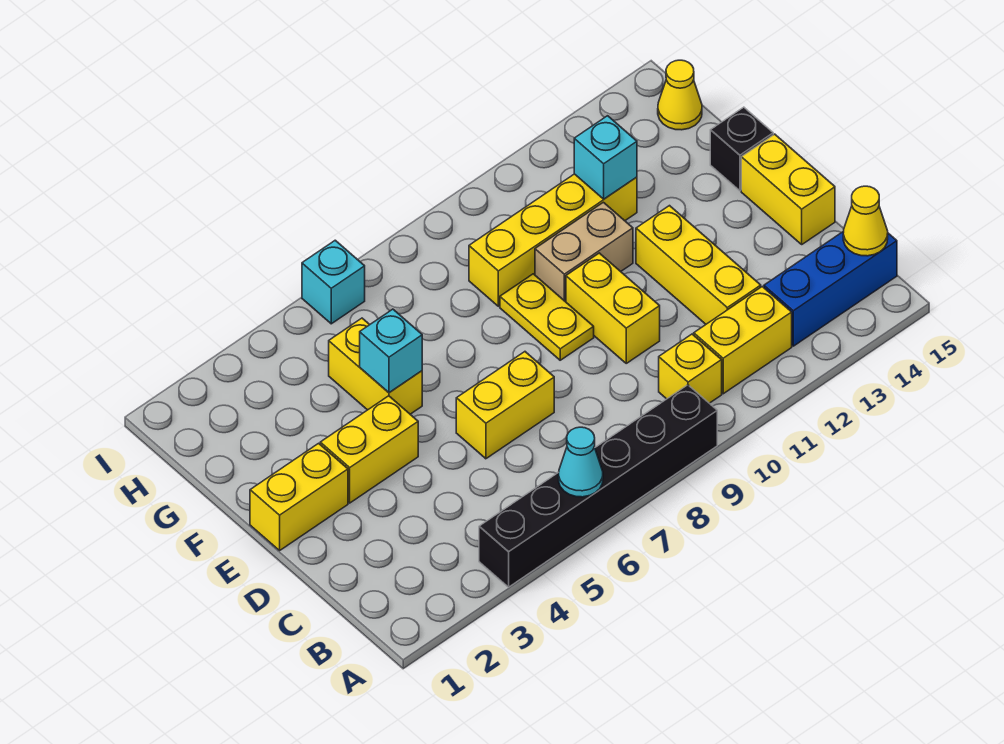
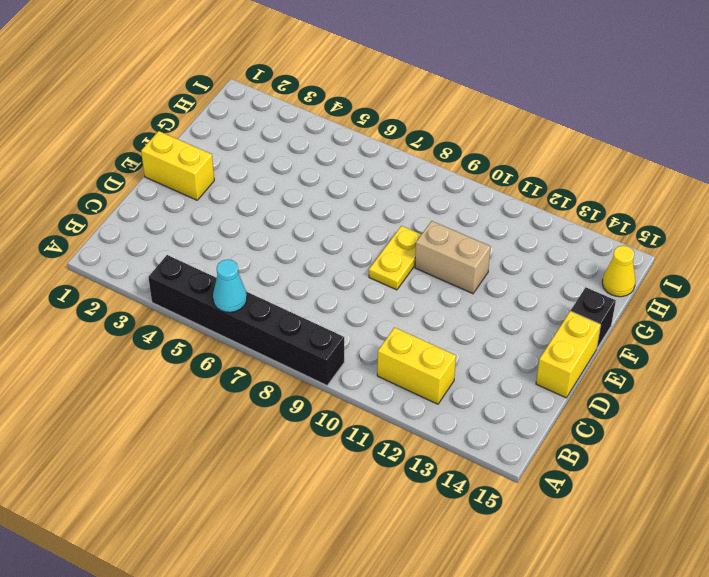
none -> yellow 1x1 brick [659,334,722,403]
none -> blue 1x3 brick [764,231,897,346]
none -> yellow 1x3 brick [636,206,761,324]

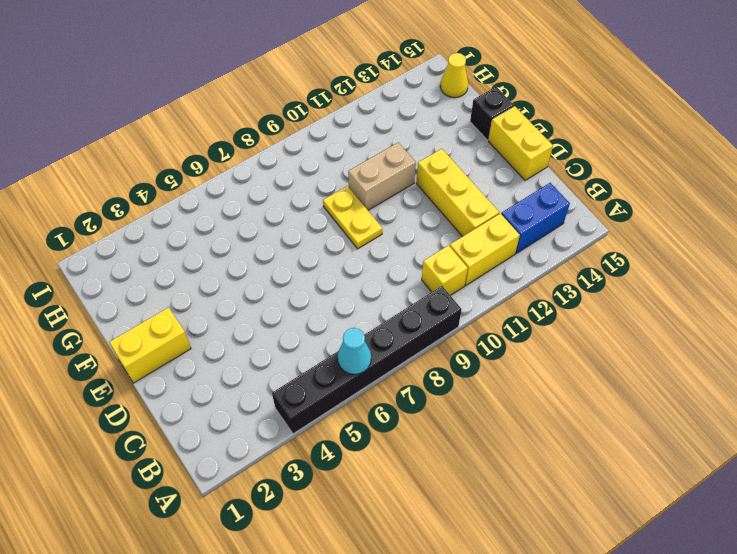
blue 1x2 brick [501,183,570,254] -> blue 1x3 brick [764,231,897,346]
none -> yellow 1x2 brick [456,352,554,459]
none -> yellow 1x2 brick [566,253,660,363]
none -> yellow 1x2 brick [320,396,418,503]

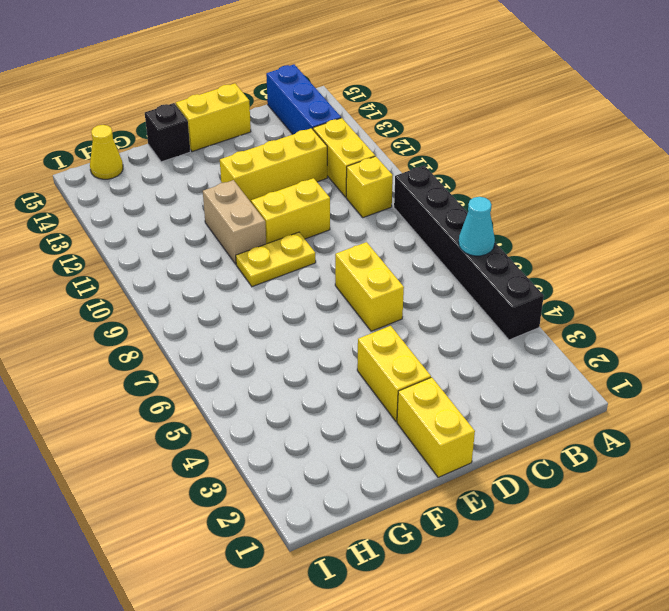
none -> yellow 1x2 brick [329,318,422,414]
none -> yellow 1x4 brick [469,174,637,306]
none -> cyan 1x1 brick [302,240,365,324]

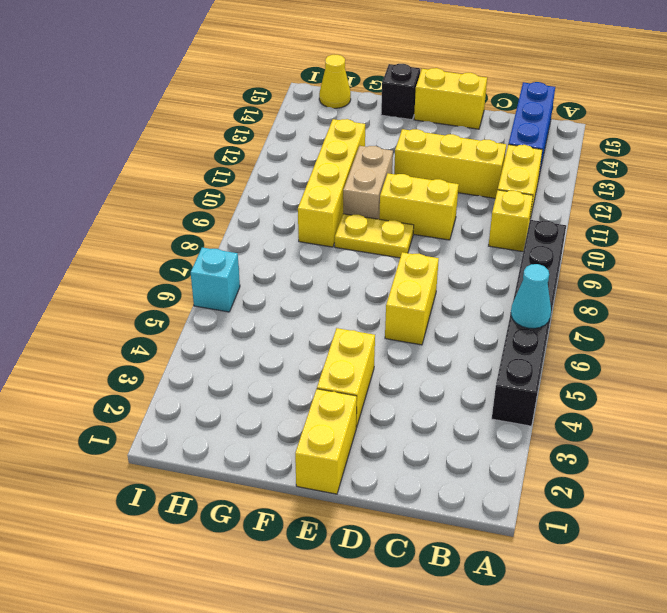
none -> yellow 1x2 brick [329,318,422,414]
none -> yellow 1x1 cone [843,186,888,256]
none -> cyan 1x1 brick [360,309,422,393]

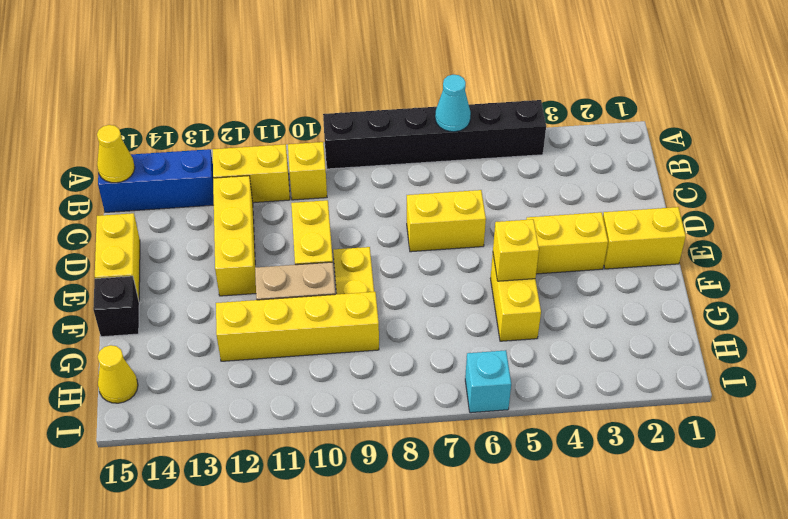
yellow 1x1 brick [493,219,539,281] -> cyan 1x1 brick [360,309,422,393]
none -> cyan 1x1 brick [574,116,637,199]

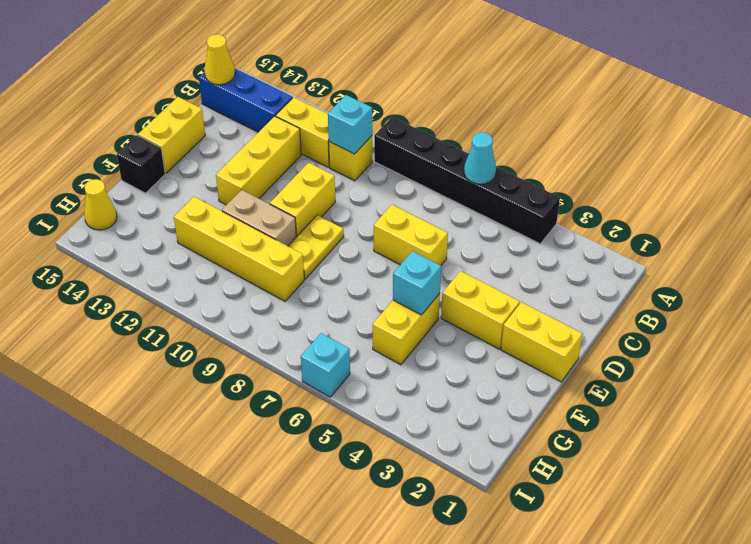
cyan 1x1 brick [328,95,372,154] -> cyan 1x1 brick moved to [574,116,637,199]

